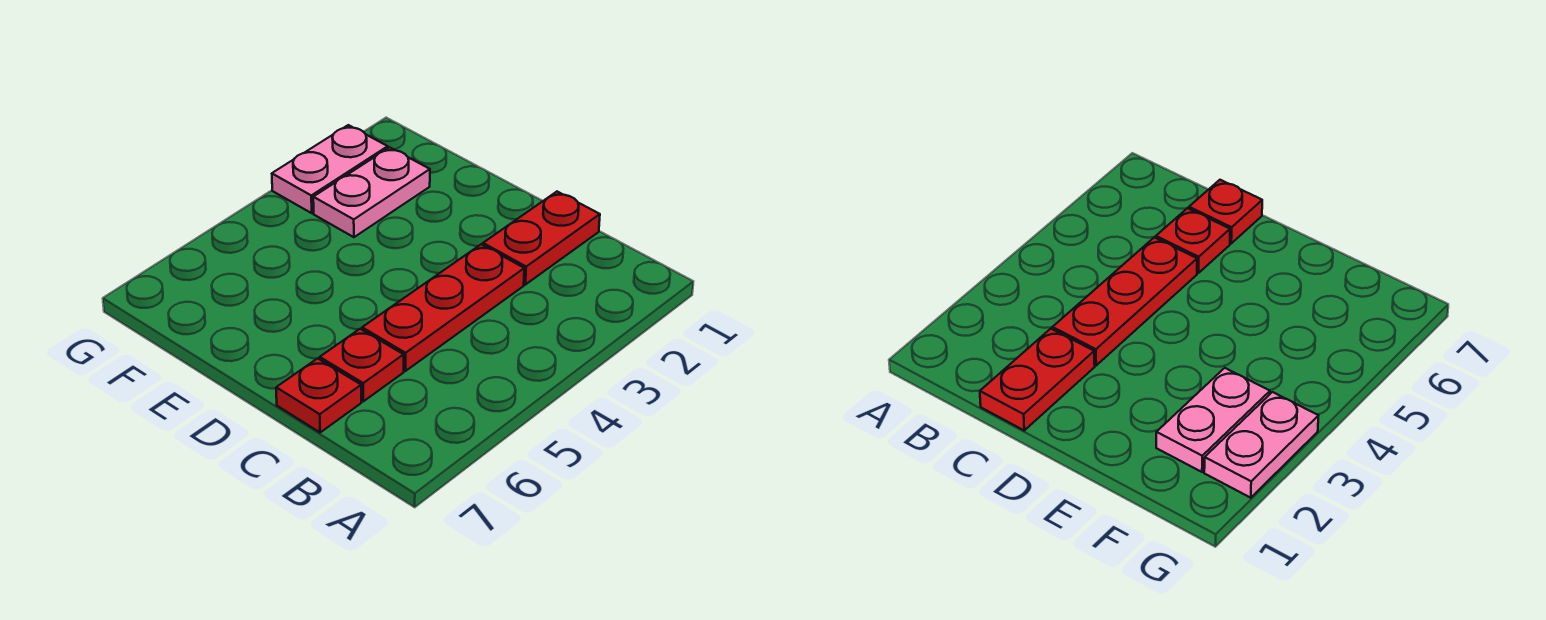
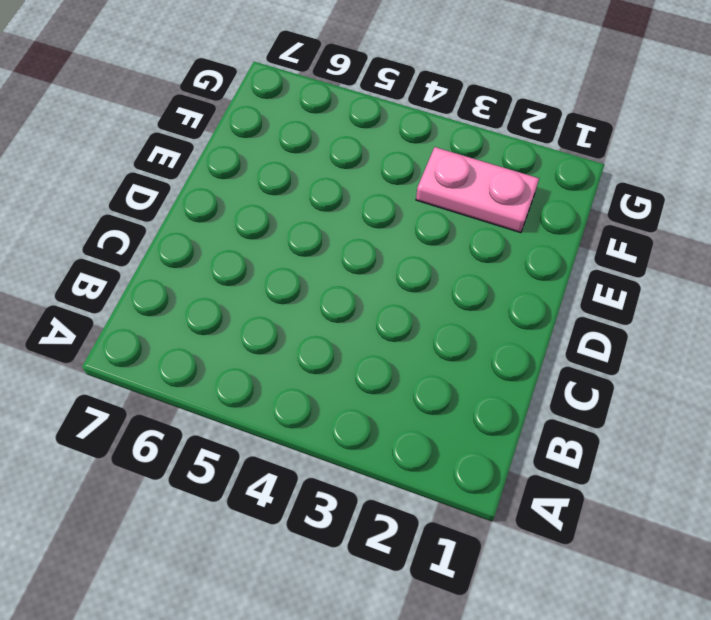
none -> red 1x2 plate [483,192,600,285]
none -> red 1x3 plate [362,244,524,371]

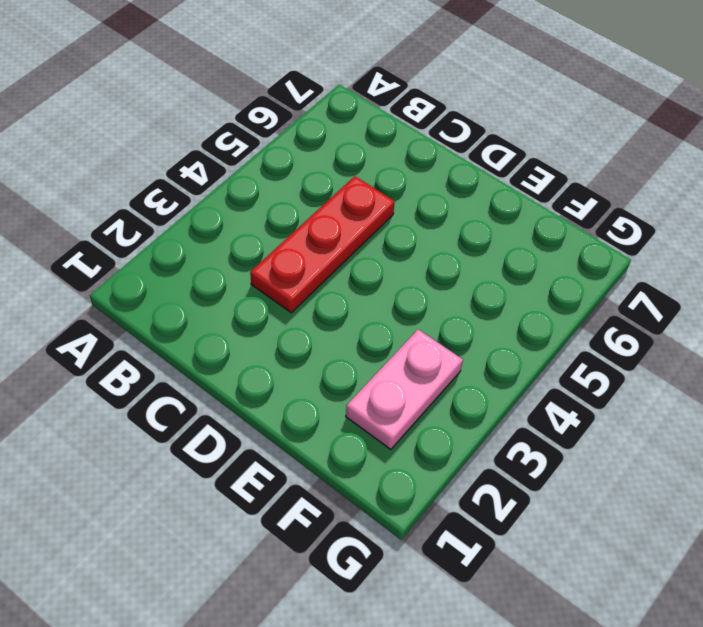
none -> red 1x2 plate [483,192,600,285]
none -> red 1x1 plate [320,329,404,401]

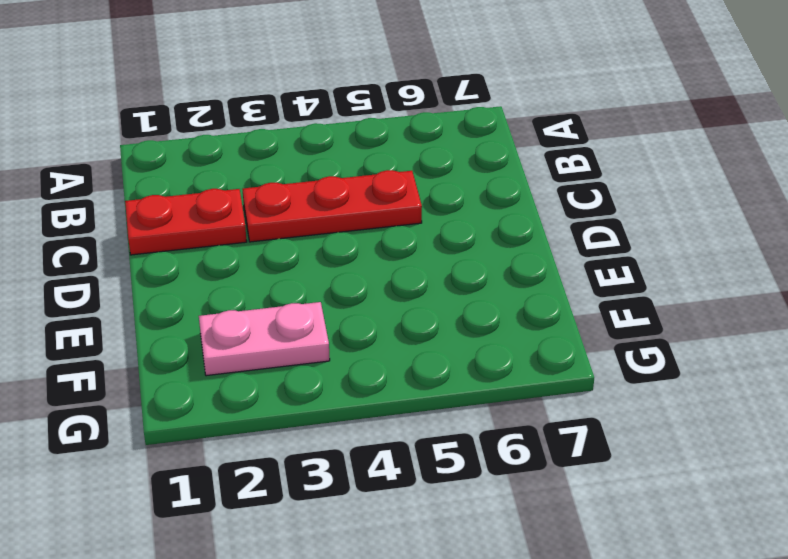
none -> red 1x1 plate [320,329,404,401]
none -> red 1x1 plate [276,358,361,432]

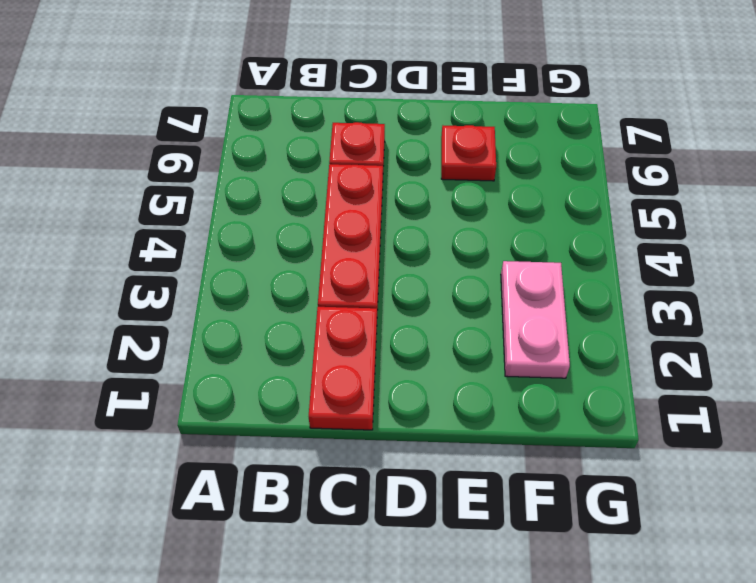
red 1x1 plate [441,125,496,181] -> red 1x1 plate moved to [276,358,361,432]
none -> pink 1x2 plate [272,125,388,213]

